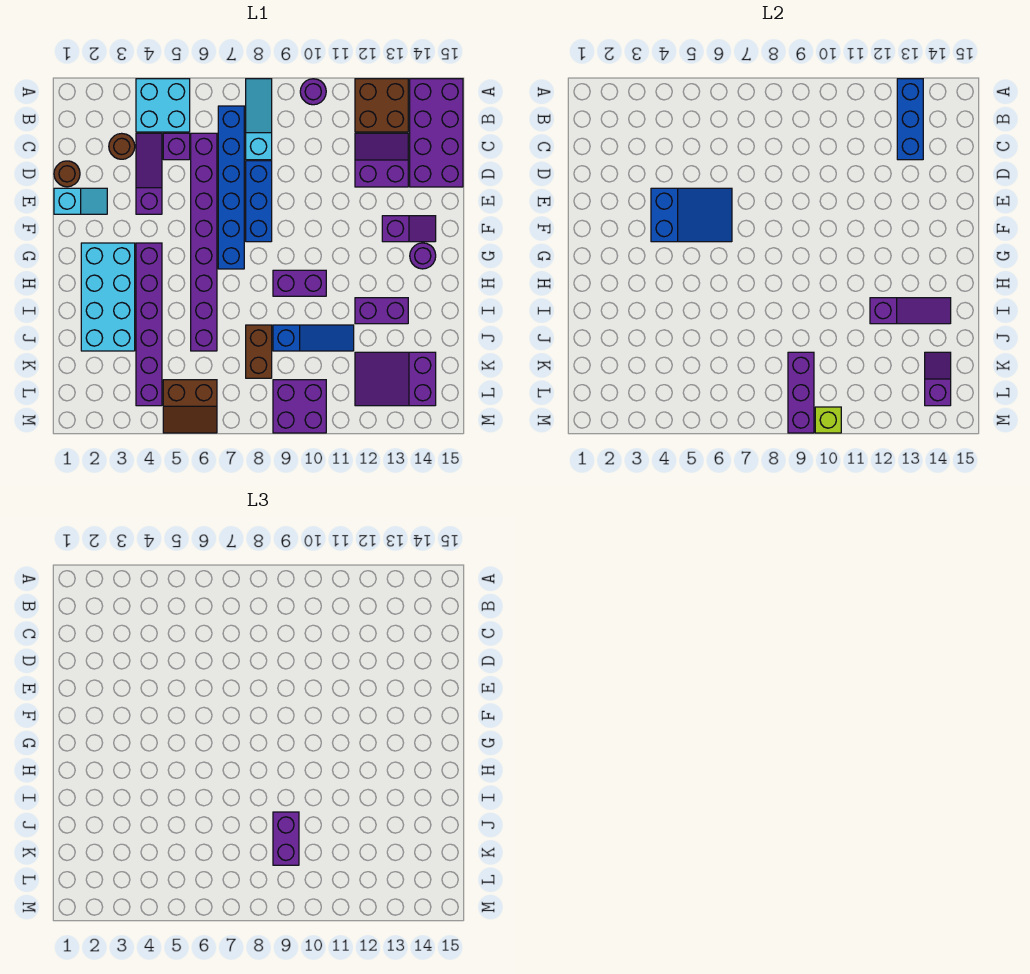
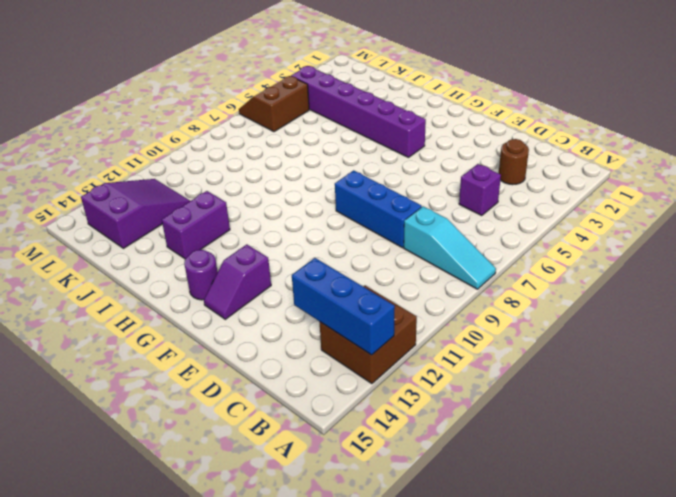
none -> cyan 2x2 brick [136,79,190,132]
none -> purple 1x1 round brick [300,79,326,105]
none -> purple 2x4 brick [410,79,463,187]
none -> blue 1x6 brick [218,106,244,269]

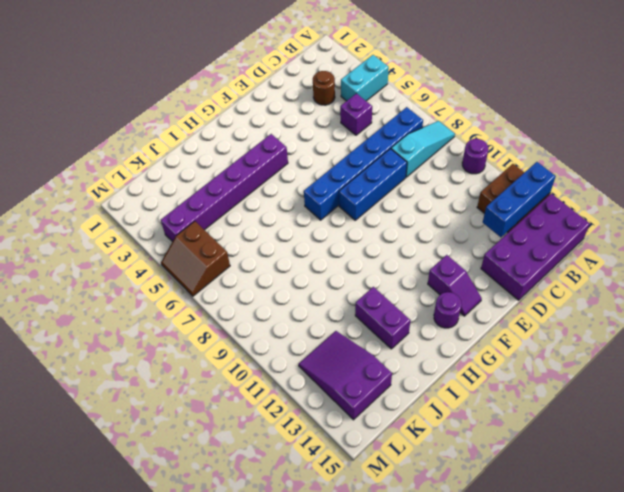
cyan 1x2 brick [341,55,389,101] -> cyan 2x2 brick [136,79,190,132]
none -> purple 1x3 slope [136,133,162,214]
none -> purple 1x8 brick [191,133,217,351]
none -> purple 2x2 slope [355,133,408,187]
none -> brown 1x1 round brick [54,161,80,187]

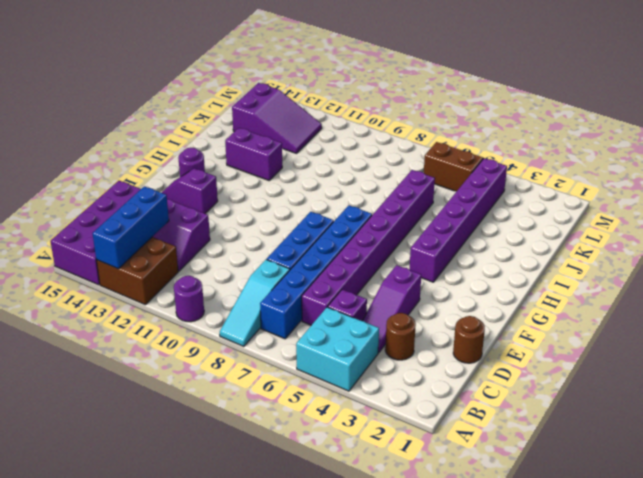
none -> cyan 1x2 slope [54,188,107,214]
none -> cyan 2x4 brick [81,243,135,351]
none -> purple 1x2 brick [273,270,326,296]
none -> brown 1x2 brick [246,325,272,378]

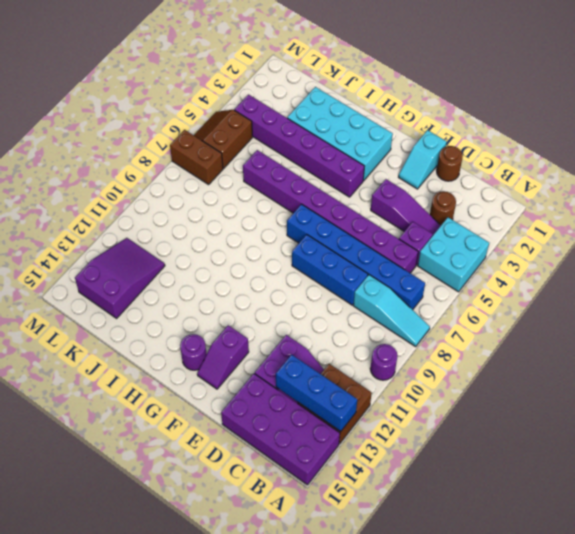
brown 1x2 brick [170,130,223,185] -> brown 1x2 brick moved to [246,325,272,378]
none -> purple 1x2 brick [273,270,326,296]
none -> purple 1x2 brick [355,298,408,324]
none -> blue 1x3 slope [273,325,354,351]
none -> purple 2x2 brick [273,380,326,433]

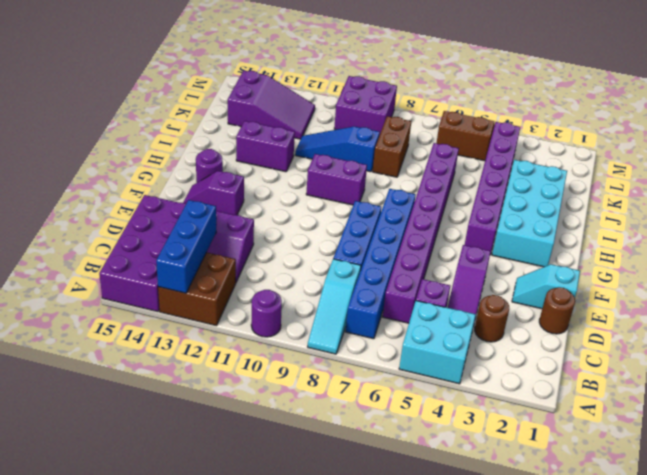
none -> blue 2x3 slope [651,188,732,242]
none -> purple 1x3 slope [870,298,951,324]
none -> purple 1x3 brick [788,352,814,433]
none -> purple 1x2 slope [925,352,951,406]

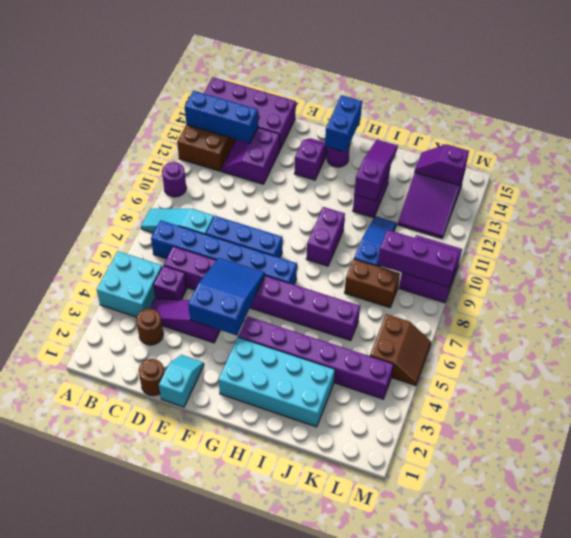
blue 1x2 brick [325,95,362,152] -> none
none -> lime 1x1 brick [815,407,841,433]
none -> purple 1x2 brick [273,812,299,865]

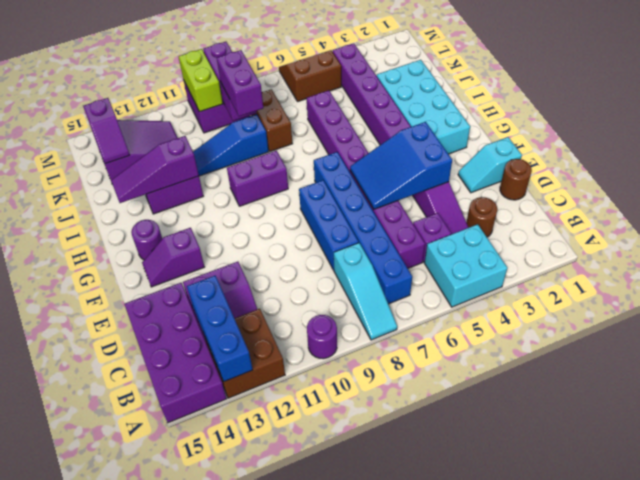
lime 1x2 brick [179,49,223,112] -> lime 1x1 brick [815,407,841,433]

